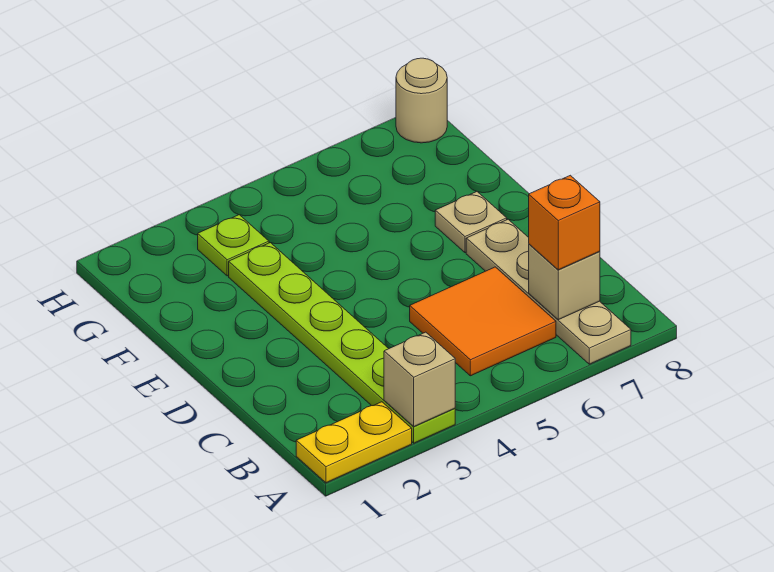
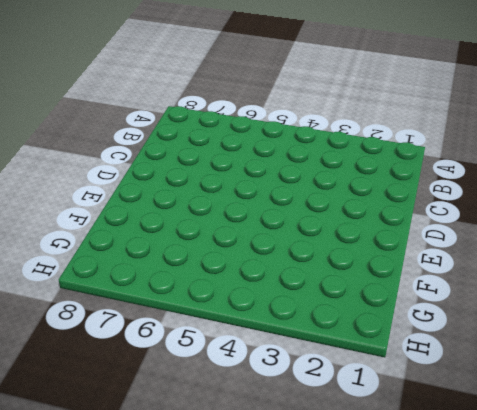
none -> yellow 1x2 plate [296,402,412,483]
none -> lime 1x6 plate [229,243,455,443]

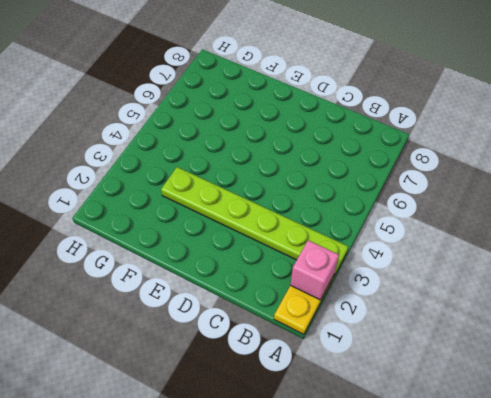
pink 1x1 brick [290,240,339,300] -> none
none -> tan 1x4 plate [466,219,631,364]
none -> orange 2x2 tile [410,267,556,376]

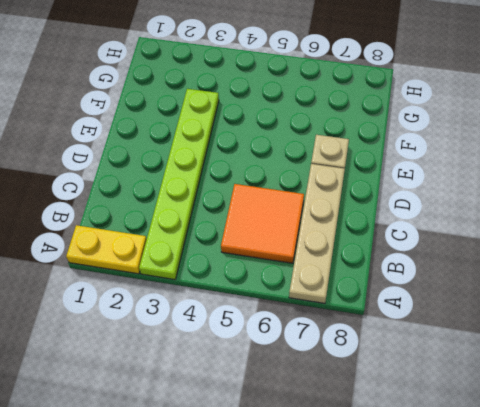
none -> lime 1x1 plate [198,215,269,276]
none -> tan 1x1 round brick [396,58,447,143]

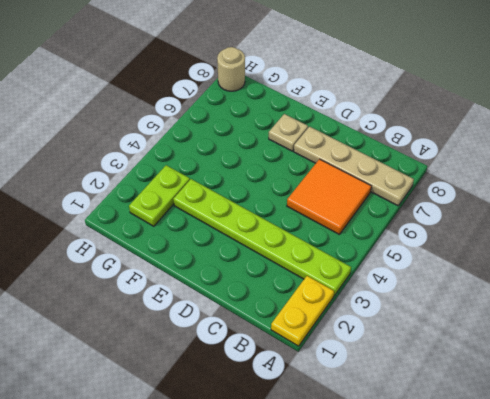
lime 1x2 plate [129,165,190,226] -> lime 1x1 plate [198,215,269,276]
none -> tan 1x1 brick [384,332,455,426]
none -> tan 1x1 brick [529,244,600,320]

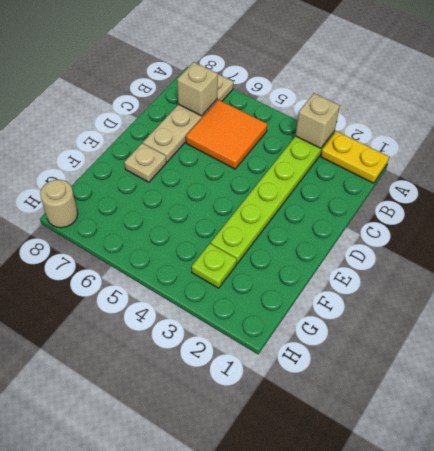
none -> orange 1x1 brick [529,175,600,270]

